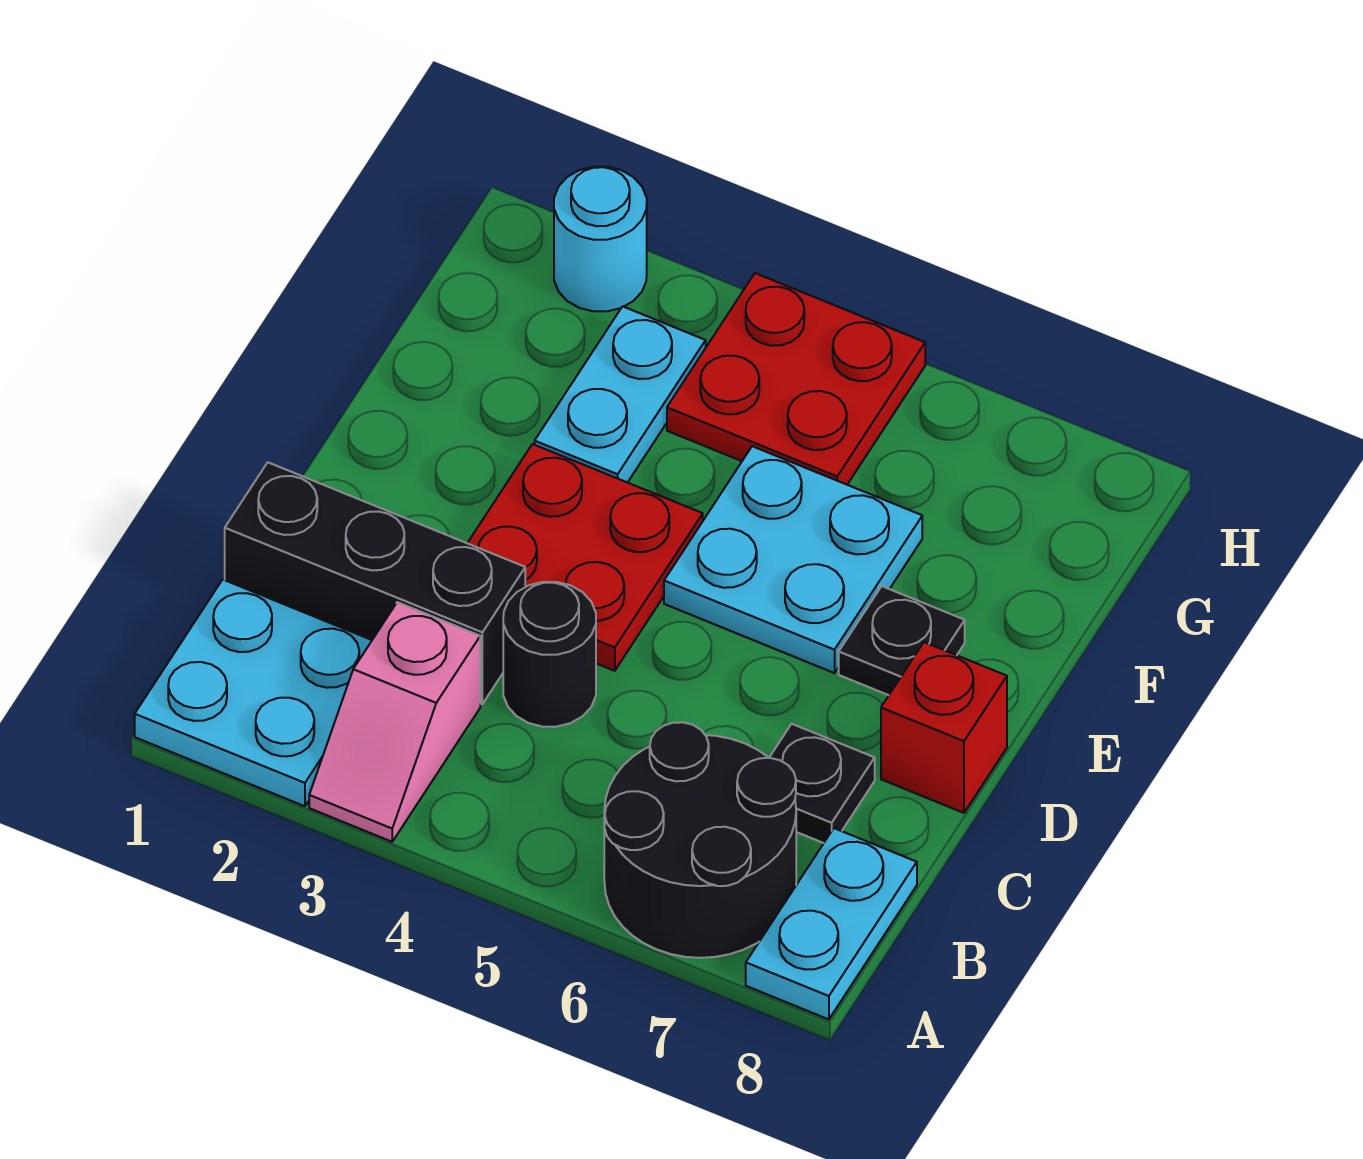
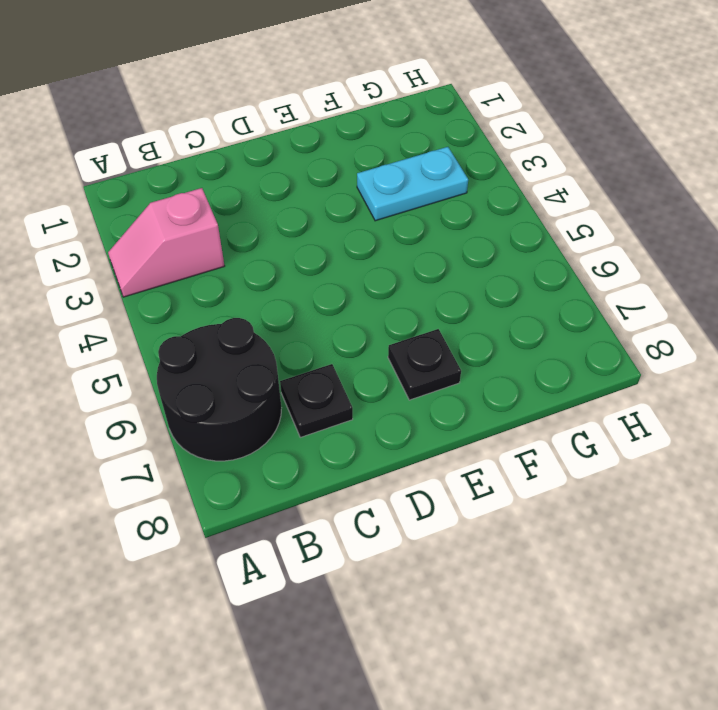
none -> cyan 2x2 plate [135,580,372,806]
none -> cyan 1x2 plate [746,828,917,1019]
none -> black 1x3 brick [225,463,525,704]

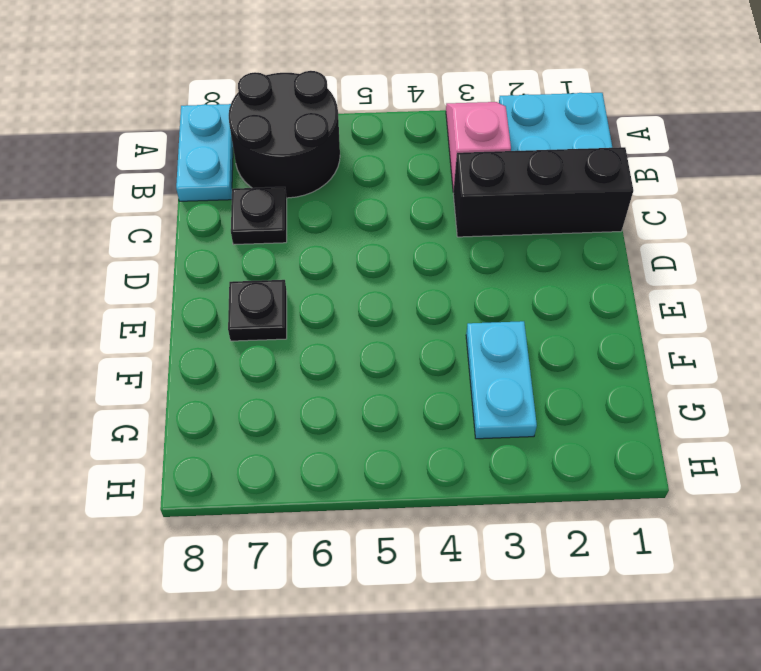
none -> black 1x1 round brick [503,582,596,727]
none -> red 2x2 plate [468,444,703,671]
none -> red 1x1 brick [881,642,1007,813]

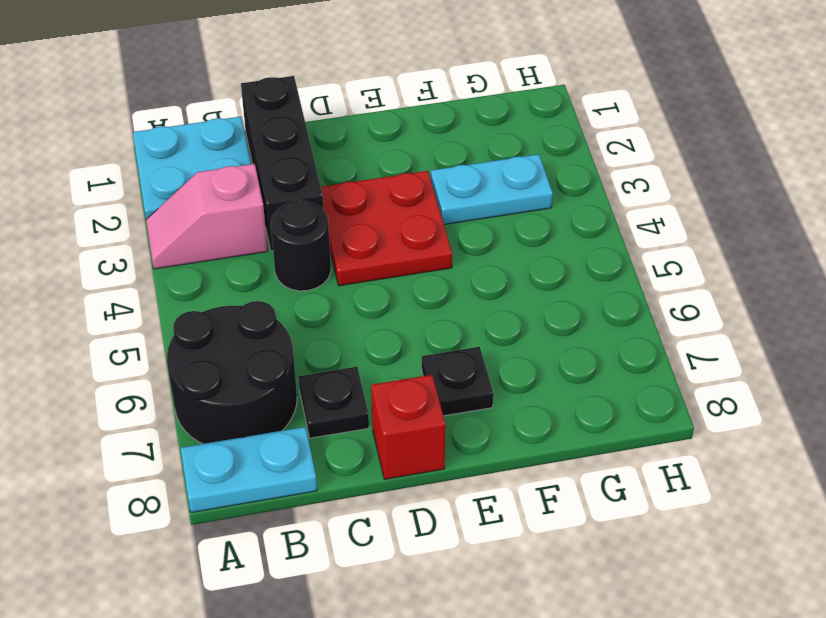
none -> cyan 2x2 plate [664,446,922,673]
none -> red 2x2 plate [667,273,925,485]
none -> cyan 1x1 round brick [554,167,647,311]

